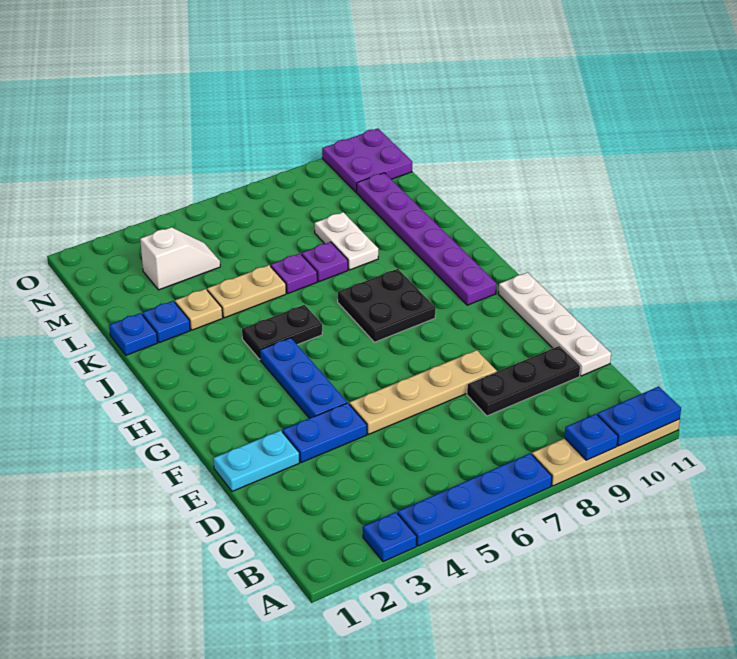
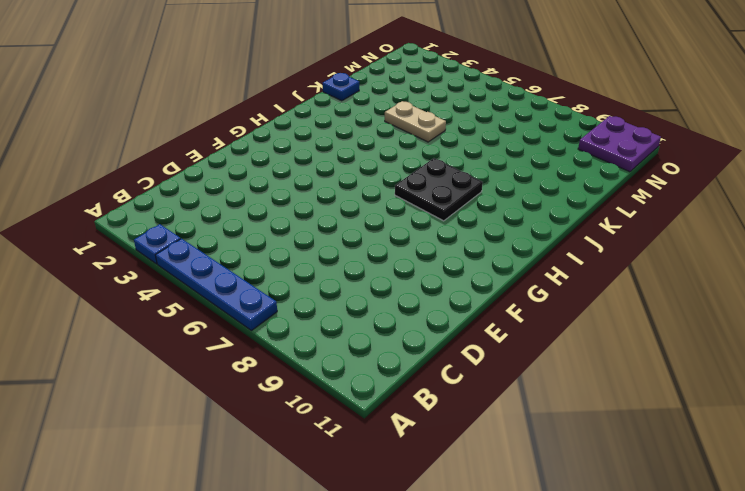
none -> tan 1x4 plate [532,419,680,486]
none -> black 1x3 plate [467,346,580,416]
none -> white 1x4 plate [498,272,611,376]

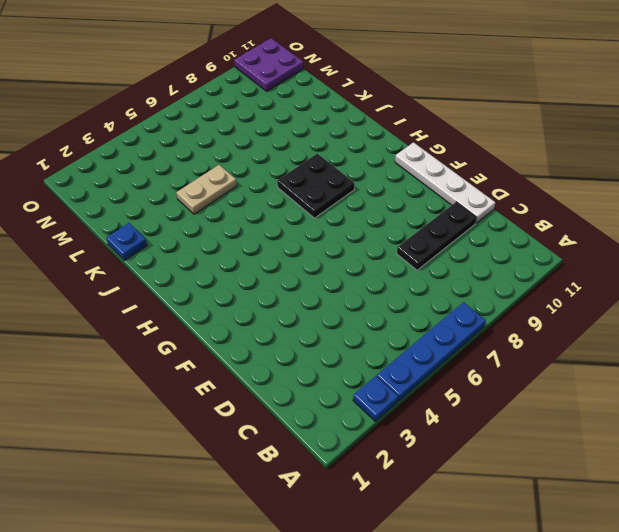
none -> tan 1x4 plate [532,419,680,486]
none -> cyan 1x2 plate [213,430,299,491]
none -> blue 1x2 plate [282,403,367,463]

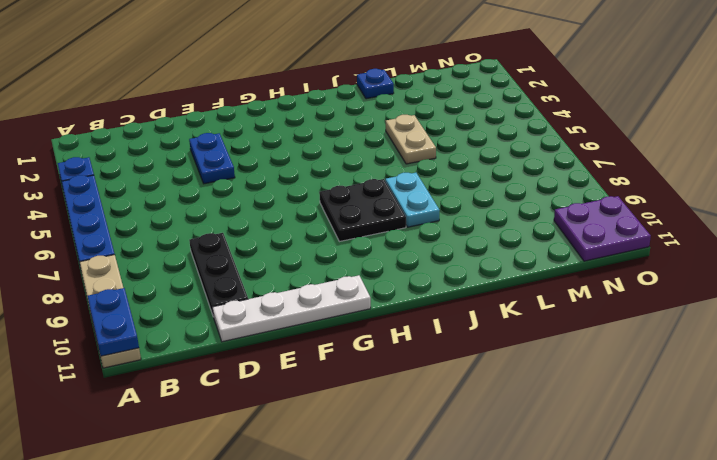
cyan 1x2 plate [385,173,440,227] -> cyan 1x2 plate moved to [213,430,299,491]
none -> tan 1x4 plate [350,350,497,434]
none -> blue 1x3 plate [260,338,347,418]
none -> purple 1x6 plate [357,173,497,305]

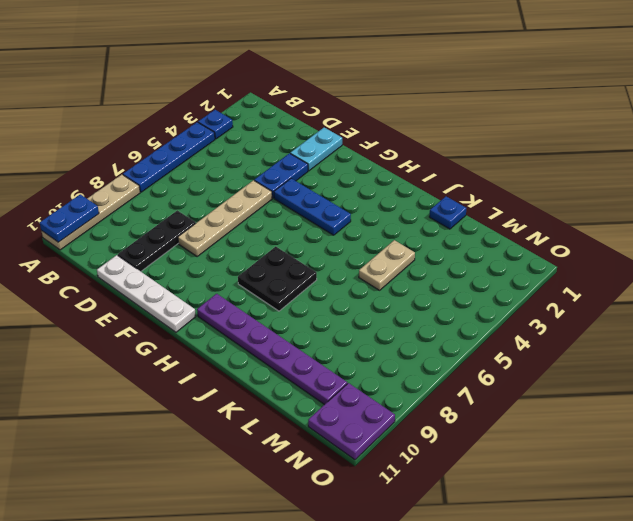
none -> black 1x2 plate [242,305,322,359]
none -> blue 1x1 plate [142,301,190,343]
none -> tan 1x1 plate [175,289,223,330]

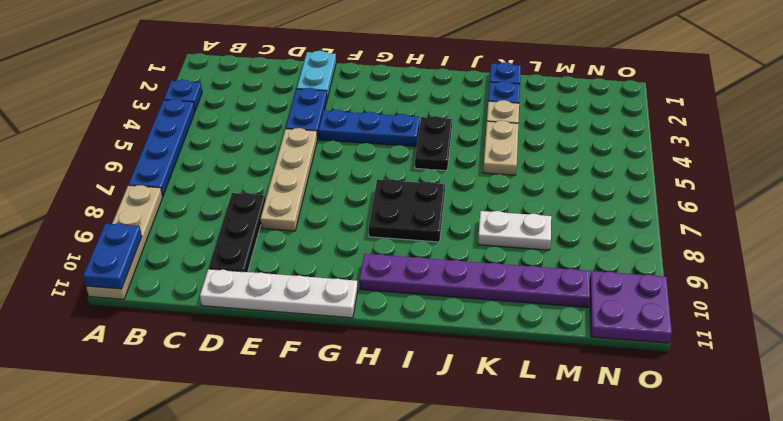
none -> purple 1x1 plate [271,254,317,293]
none -> purple 1x1 plate [302,242,348,282]
none -> white 1x2 slope [140,227,220,290]

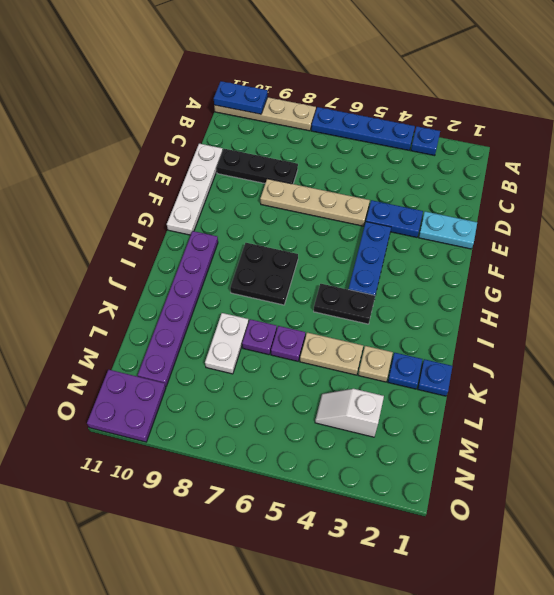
none -> blue 1x1 plate [565,414,618,460]

